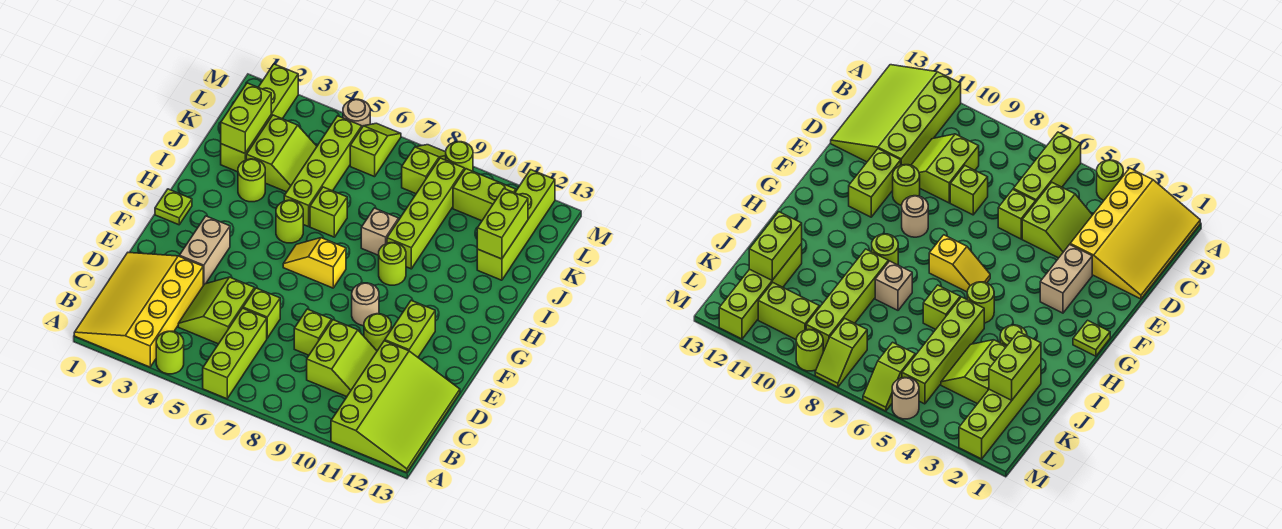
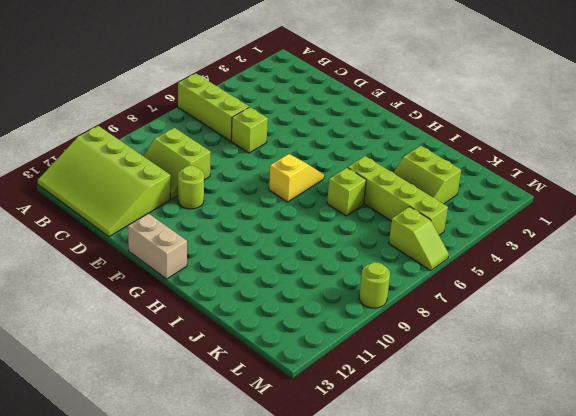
tan 1x2 brick [128,214,187,279] -> tan 1x2 brick moved to [179,216,230,285]
none -> yellow 3x4 slope [74,253,203,367]
none -> lime 1x1 round brick [156,331,184,374]
none -> lime 2x2 slope [178,277,255,344]
none -> lime 1x1 brick [294,309,332,355]

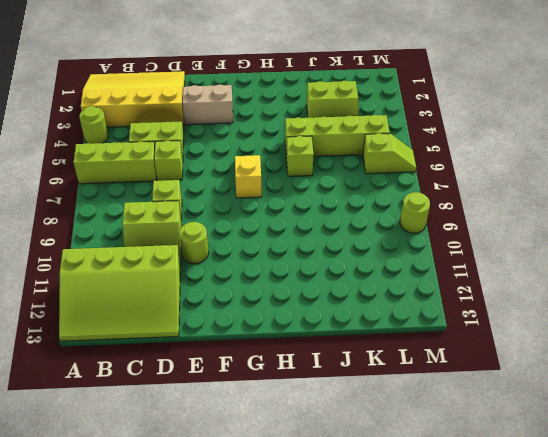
none -> lime 1x2 brick [385,300,435,357]
none -> tan 1x1 round brick [352,283,379,326]
none -> lime 1x1 plate [155,189,192,225]
none -> lime 1x1 round brick [276,200,303,243]

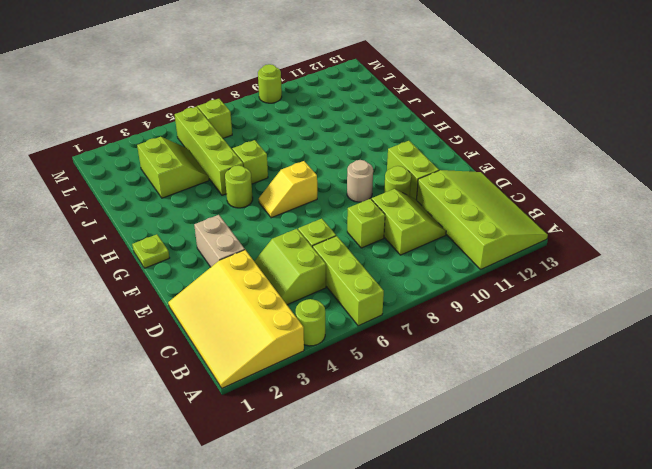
none -> lime 1x1 round brick [379,243,406,285]
none -> lime 1x1 round brick [238,159,265,202]
none -> tan 1x1 brick [361,208,399,255]
none -> lime 1x4 brick [387,158,464,269]

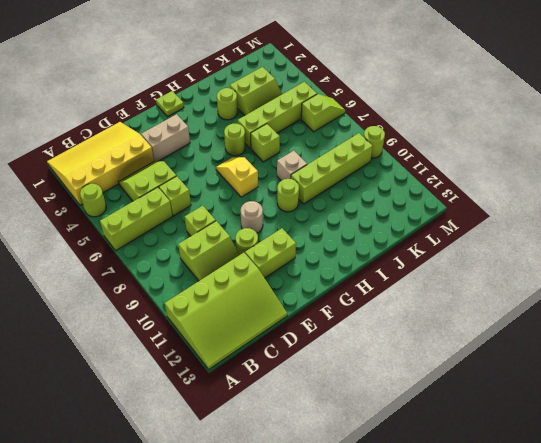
none -> lime 1x4 brick [221,64,298,172]
none -> lime 1x4 brick [477,170,555,280]
none -> lime 1x2 slope [402,145,446,194]
none -> lime 1x2 brick [453,169,516,221]

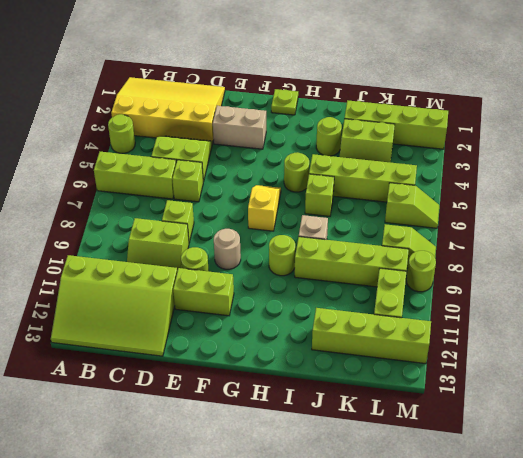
none -> tan 1x1 round brick [343,99,370,127]
none -> lime 1x2 brick [221,83,271,153]
none -> lime 1x2 brick [477,189,528,259]

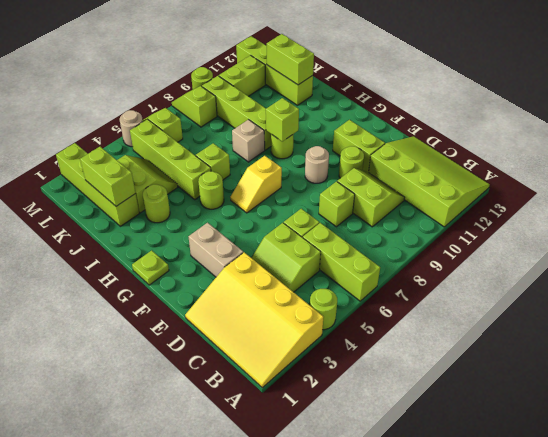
lime 1x1 brick [266,98,299,141] -> none

